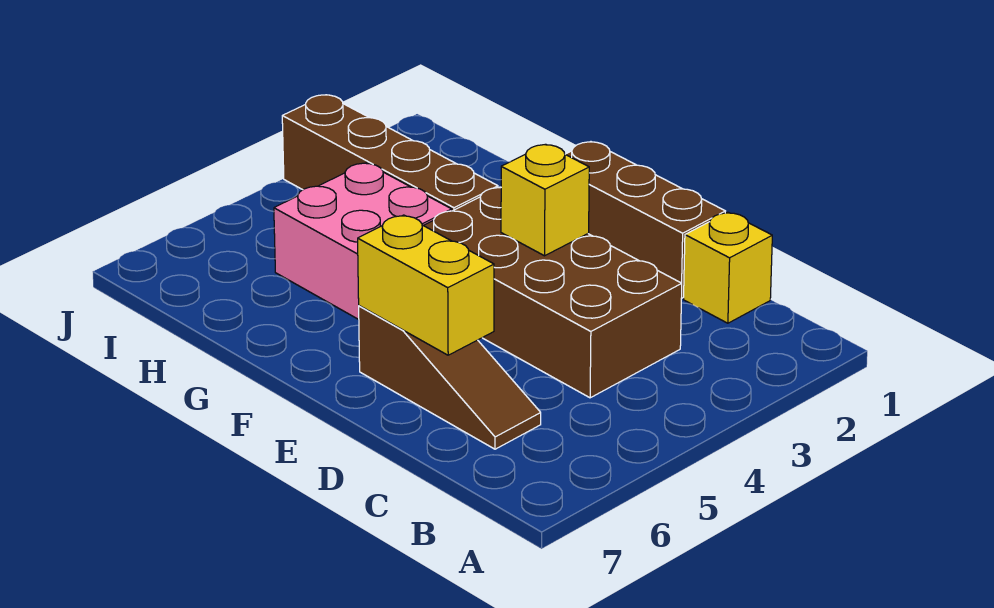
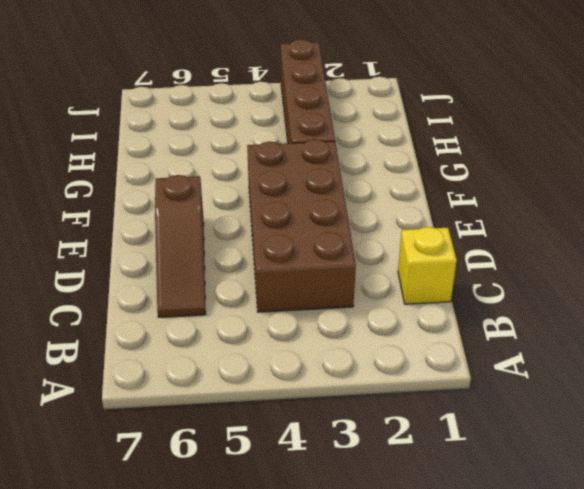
none -> brown 1x3 brick [565,142,725,299]
none -> pink 2x2 brick [274,163,452,320]

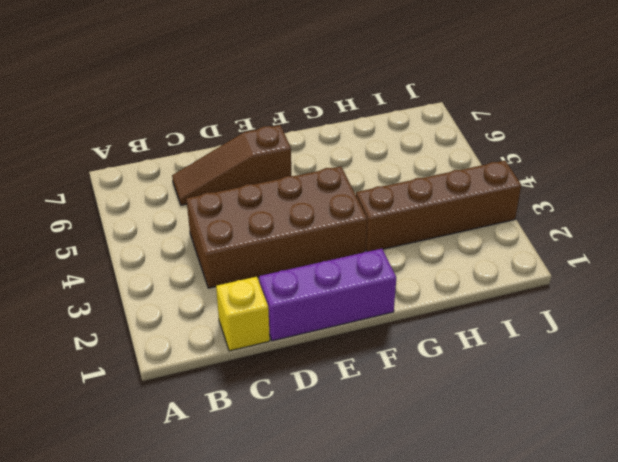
purple 1x3 brick [259,249,396,341] -> brown 1x3 brick [565,142,725,299]
none -> pink 2x2 brick [274,163,452,320]
none -> yellow 1x2 brick [358,215,494,355]

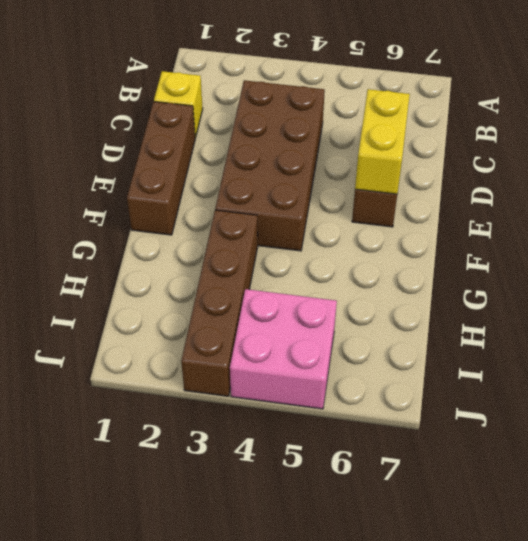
pink 2x2 brick [230,289,337,409] -> pink 2x2 brick moved to [274,163,452,320]
none -> yellow 1x1 brick [501,144,589,256]

